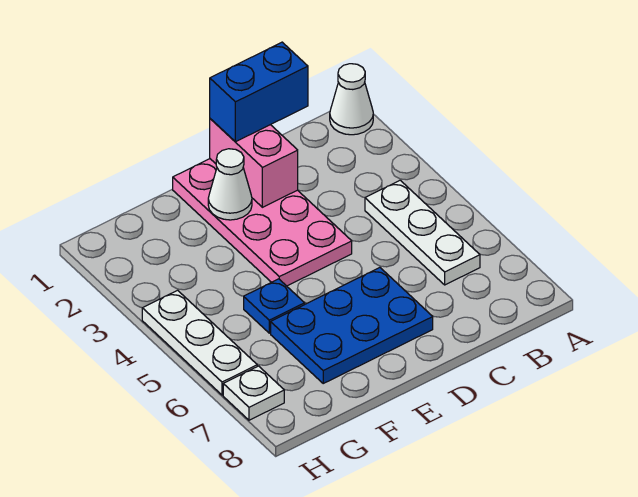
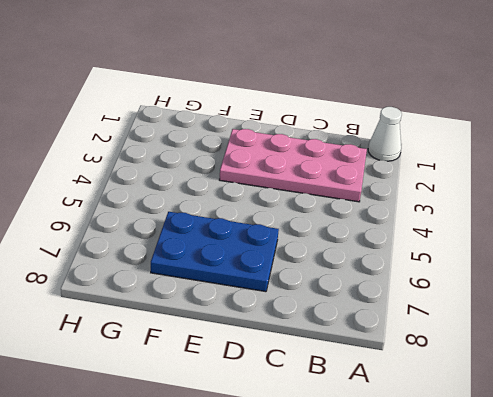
pink 2x4 plate [219,129,367,202] -> pink 2x4 plate turned to [173,159,352,286]
none -> white 1x3 plate [365,180,480,285]
none -> blue 1x1 plate [244,279,305,333]

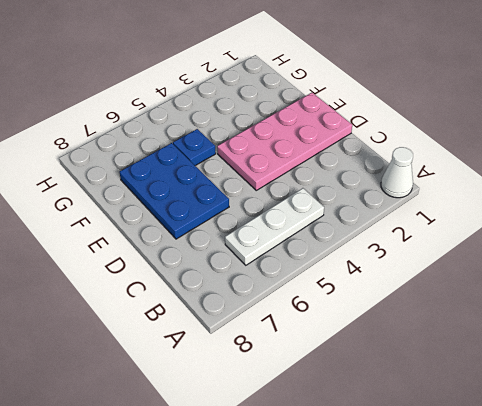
none -> white 1x3 plate [142,290,257,395]
none -> white 1x1 plate [223,366,284,420]

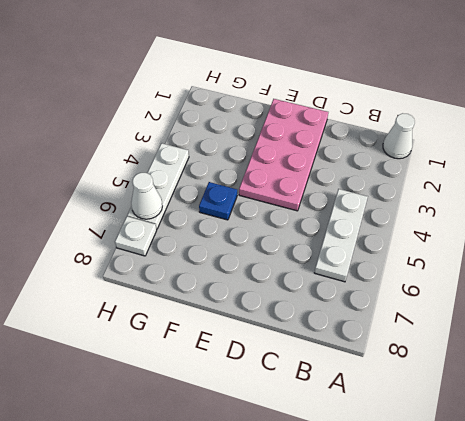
white 1x1 cone [131,173,162,219] -> white 1x1 cone moved to [208,149,252,220]
none -> blue 2x3 plate [271,268,433,383]
none -> pink 1x2 brick [210,119,298,207]

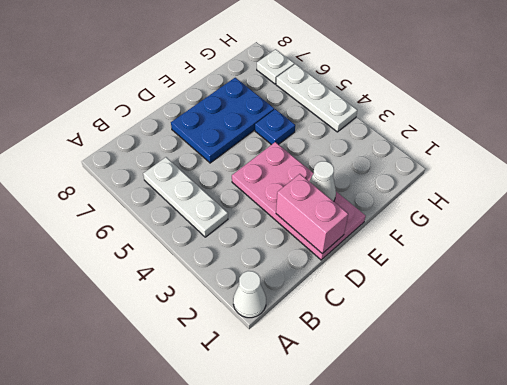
none -> blue 1x2 brick [210,42,308,142]

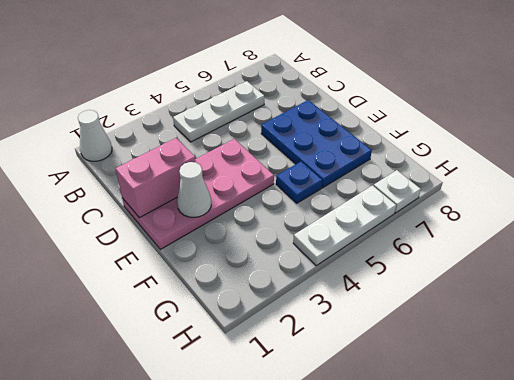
none -> blue 1x2 brick [210,42,308,142]

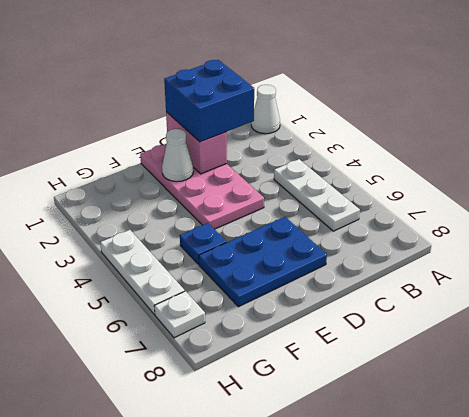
blue 2x2 brick [164,60,254,142] -> blue 1x2 brick [210,42,308,142]

